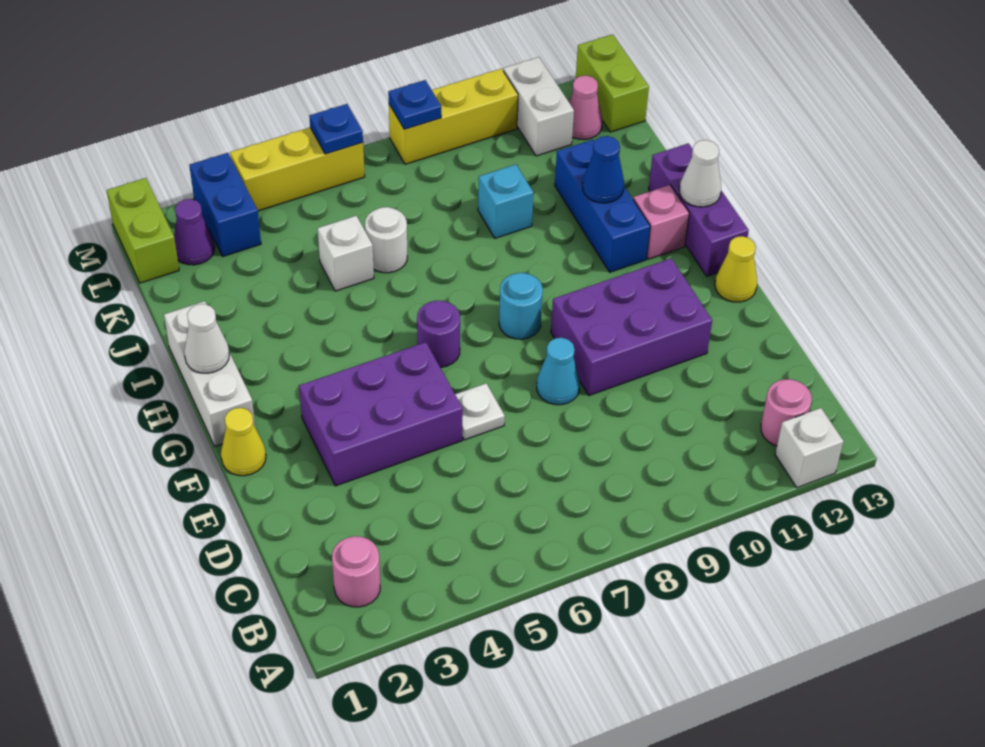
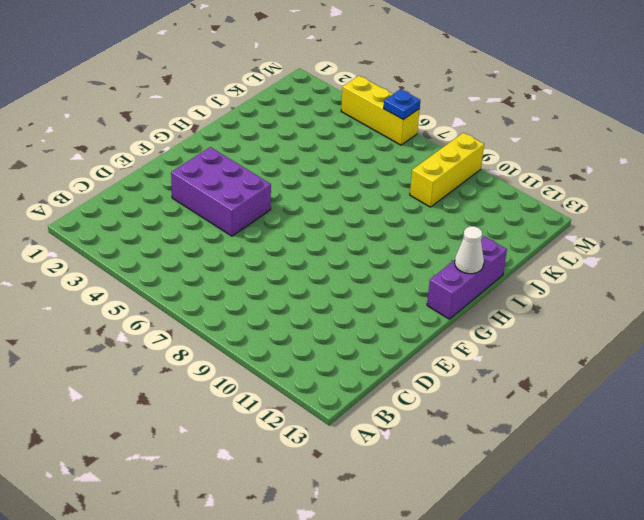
yellow 1x3 brick [410,133,484,207] -> yellow 1x3 brick turned to [389,69,518,164]
none -> white 1x1 brick [775,408,844,488]
none -> pink 1x1 round brick [332,536,380,607]
none -> pink 1x1 round brick [761,379,812,446]
none -> white 1x1 plate [455,383,505,440]

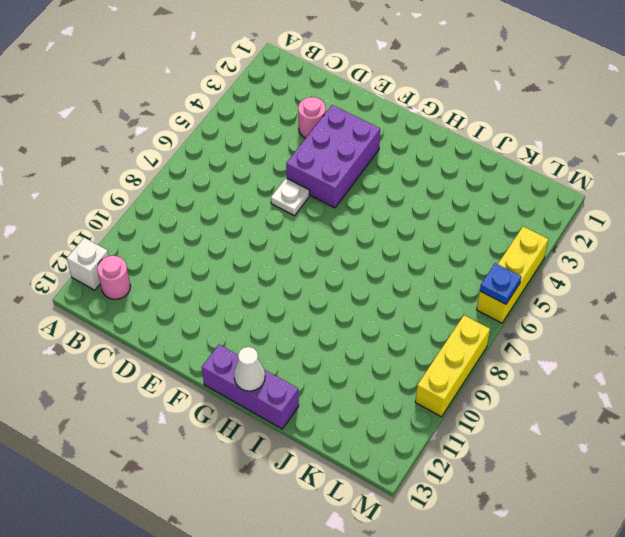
pink 1x1 round brick [298,97,326,138] -> pink 1x1 round brick moved to [332,536,380,607]
none -> cyan 1x1 cone [537,338,580,405]
none -> purple 2x3 brick [551,258,712,395]
none -> yellow 1x1 cone [221,408,266,476]
none -> yellow 1x1 cone [715,236,757,302]

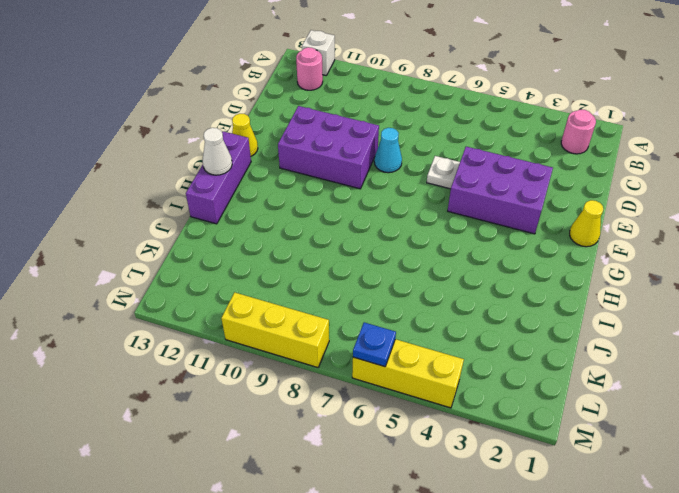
none -> white 1x3 brick [164,301,255,446]
none -> purple 1x1 round brick [417,301,460,368]
none -> cyan 1x1 round brick [499,273,543,339]
none -> blue 1x3 brick [555,140,650,272]

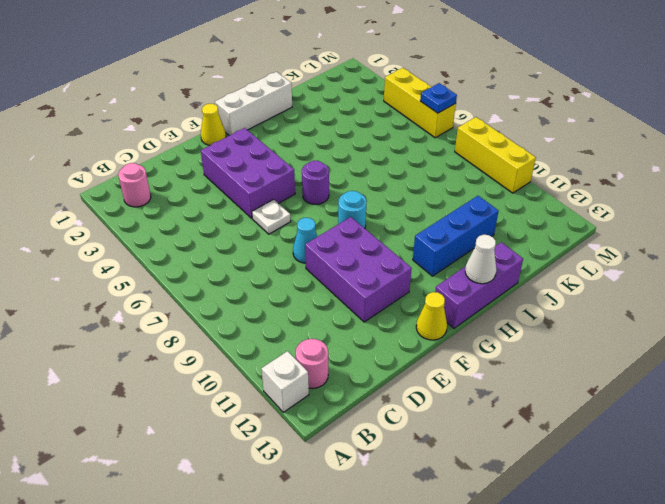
none -> pink 1x1 brick [633,185,689,259]
none -> white 1x1 brick [318,216,374,291]
none -> white 1x1 round brick [365,207,407,273]
none -> cyan 1x1 brick [478,164,533,238]

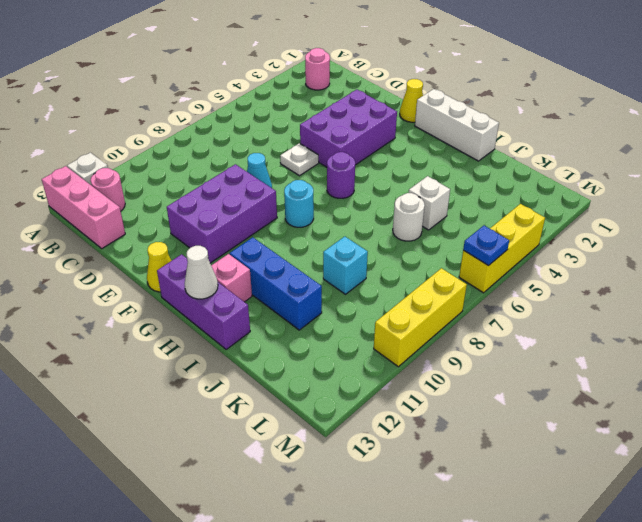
pink 1x3 brick [42,166,125,248] -> none
none -> lime 1x2 brick [107,178,179,283]
none -> purple 1x1 cone [174,199,215,265]
none -> blue 1x2 brick [189,153,261,256]
none -> white 1x2 brick [503,57,574,156]

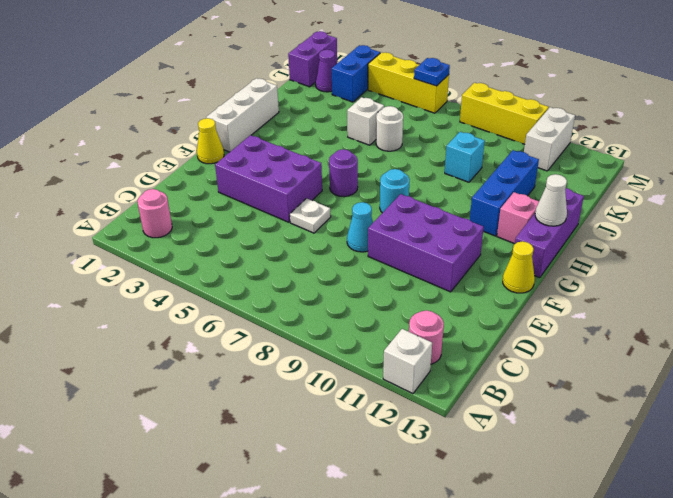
purple 1x2 brick [288,31,337,87] -> lime 1x2 brick [107,178,179,283]
none -> pink 1x1 cone [569,76,602,140]
none -> lime 1x2 brick [576,34,649,132]
none -> white 1x1 cone [184,304,229,373]
none -> blue 1x1 cone [583,136,624,203]

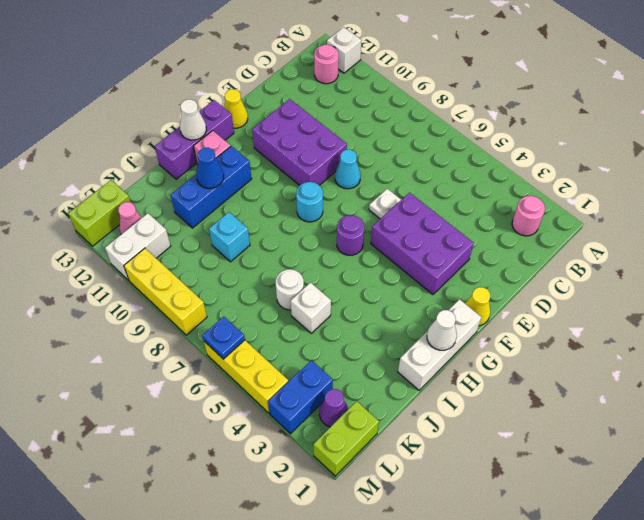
none -> blue 1x1 plate [388,80,441,129]

